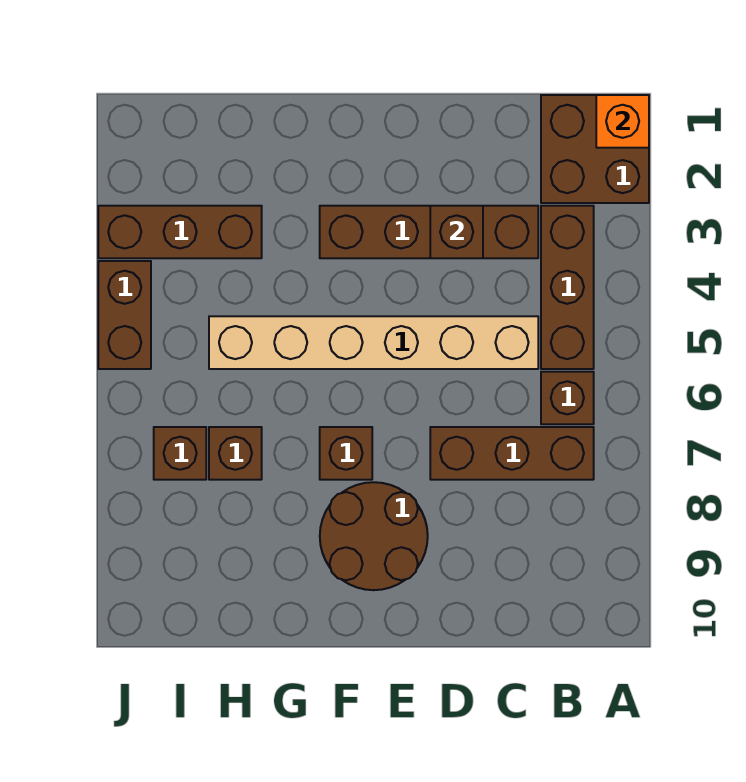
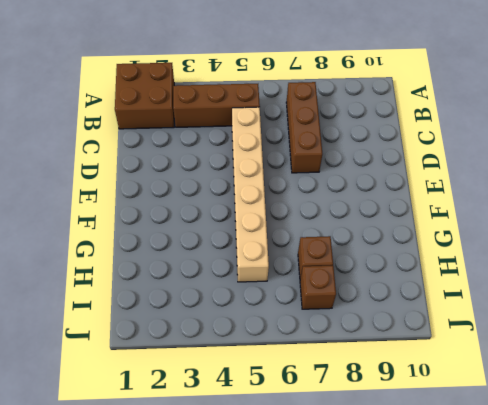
none -> brown 1x1 brick [541,372,594,424]
none -> brown 1x4 brick [320,206,538,258]
none -> brown 2x2 round brick [320,482,428,590]

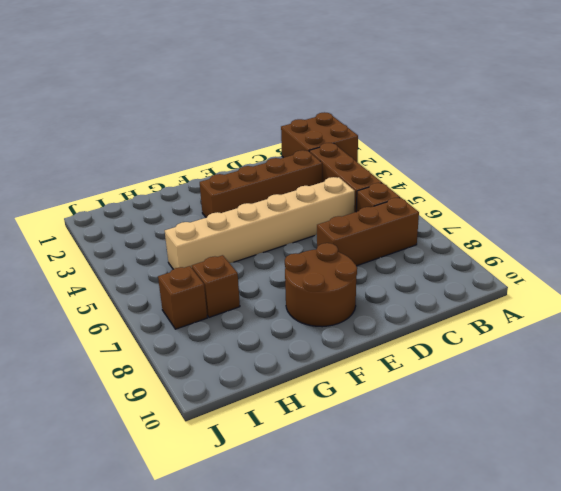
none -> brown 1x1 brick [320,427,372,480]
none -> brown 1x3 brick [98,206,262,258]
none -> brown 1x2 brick [98,261,151,369]

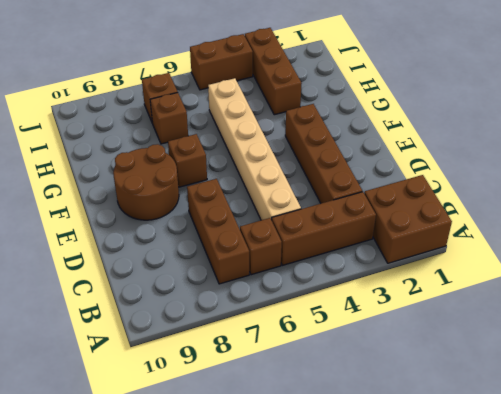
none -> orange 1x1 brick [596,95,649,148]
none -> brown 1x1 brick [430,206,483,258]

